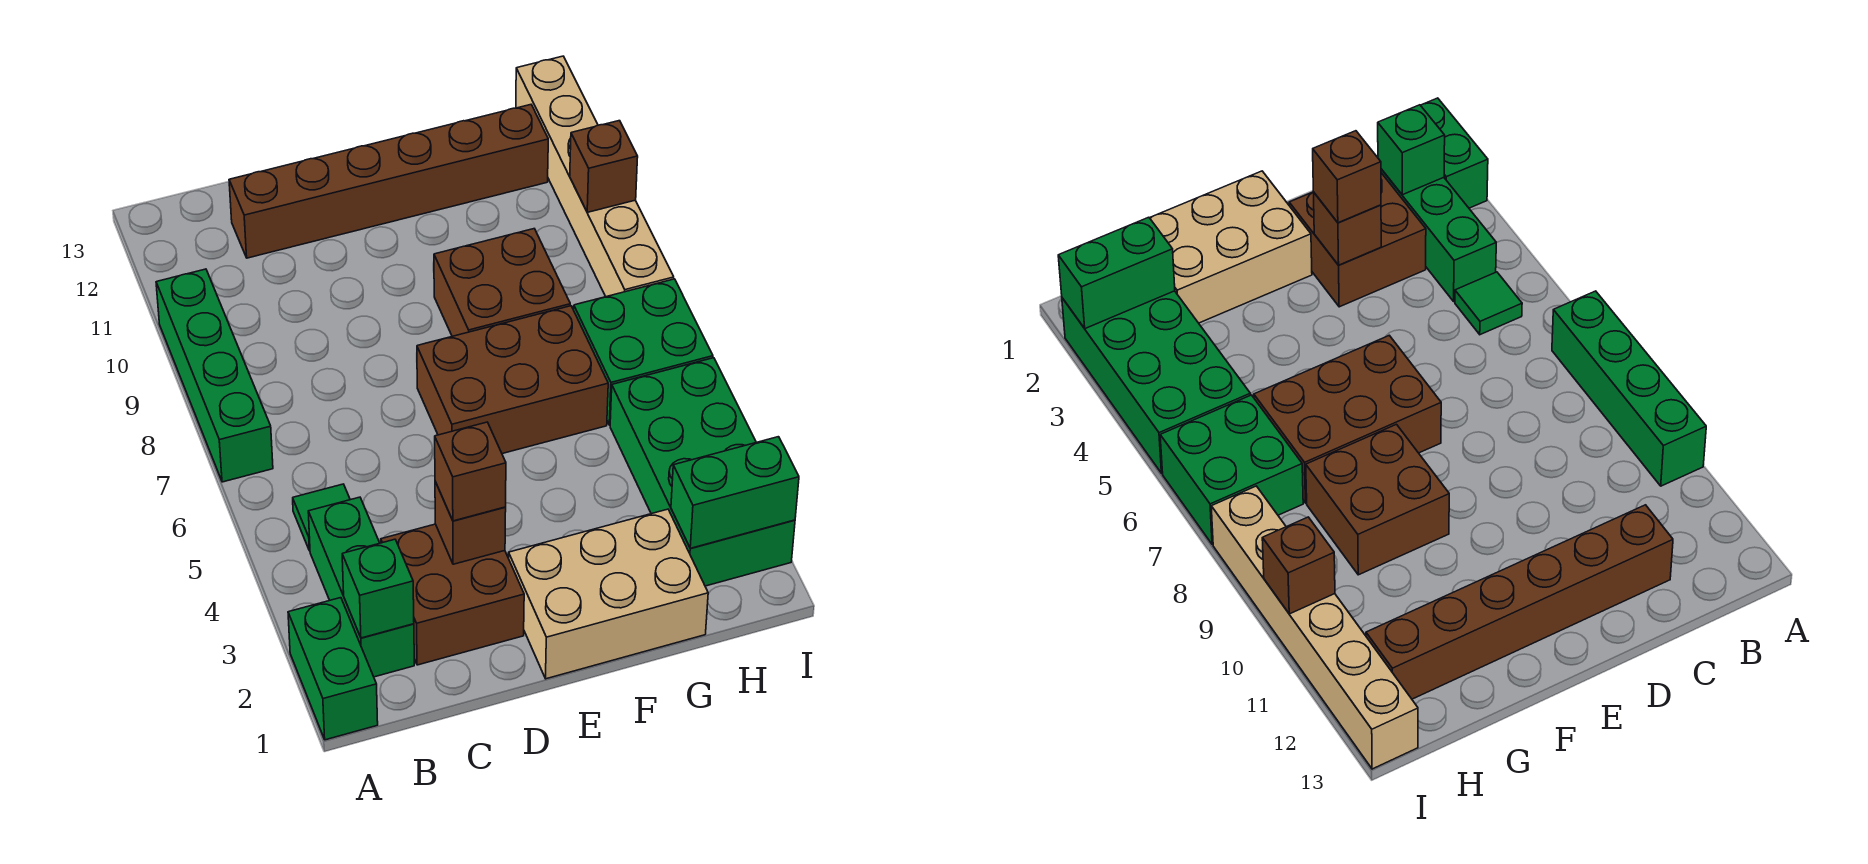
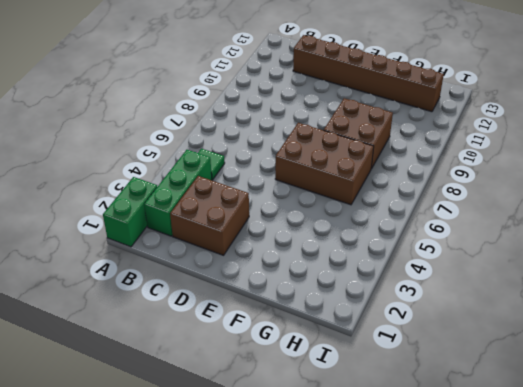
none -> green 1x4 brick [156,269,273,482]
none -> tan 2x3 brick [509,509,708,679]
none -> green 2x4 brick [610,358,795,586]

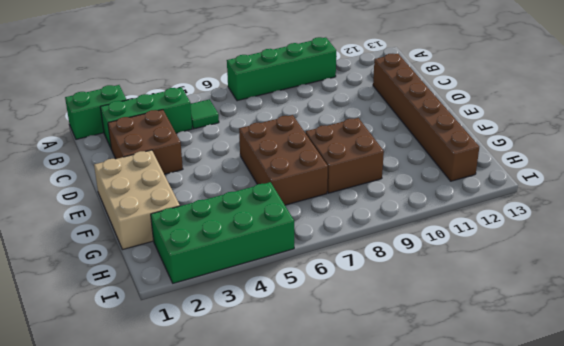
none -> green 2x2 brick [574,279,713,425]
none -> tan 1x6 brick [516,56,674,297]
none -> green 1x1 brick [342,539,414,638]

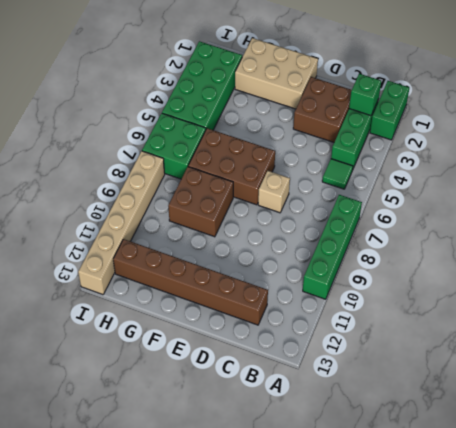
tan 1x1 brick [258,171,290,213] -> none
none -> brown 1x1 brick [435,482,506,564]
none -> green 1x2 brick [671,437,799,548]
none -> brown 1x1 brick [570,121,638,212]

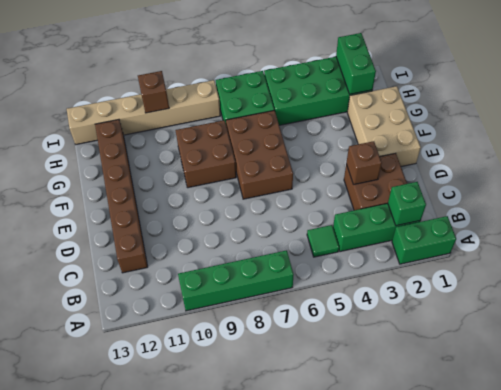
none -> brown 1x1 brick [435,422,506,521]

